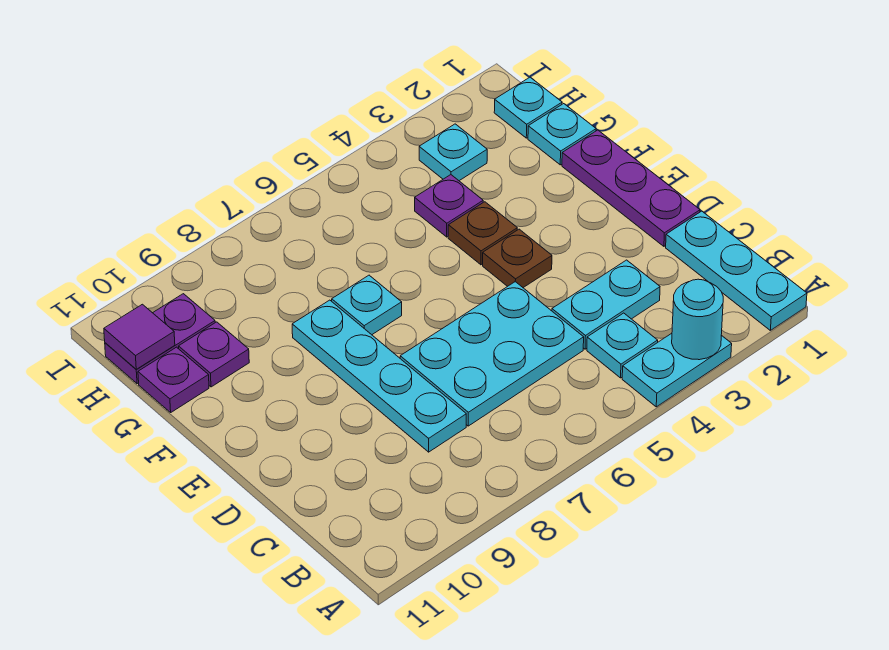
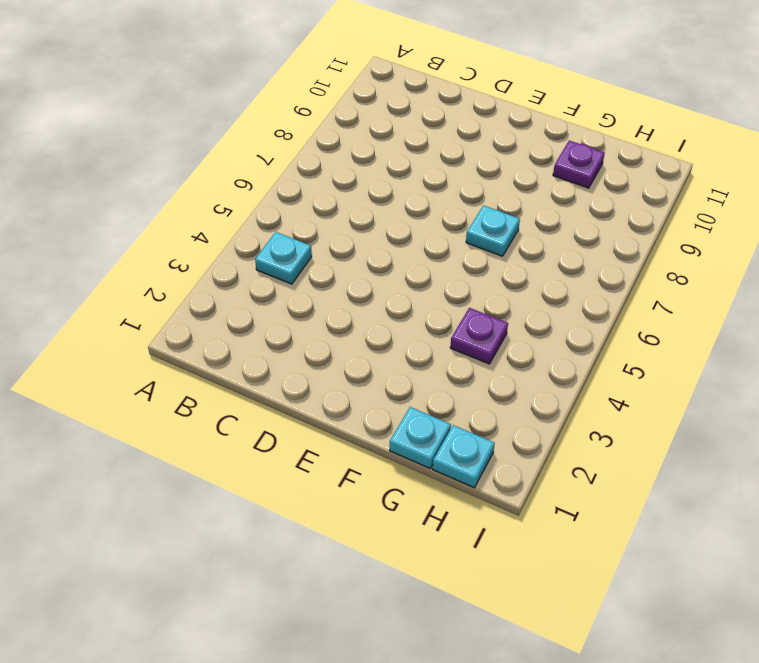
none -> cyan 1x3 plate [666,211,807,330]
none -> cyan 1x2 plate [622,333,732,407]
none -> cyan 1x2 plate [552,260,660,349]

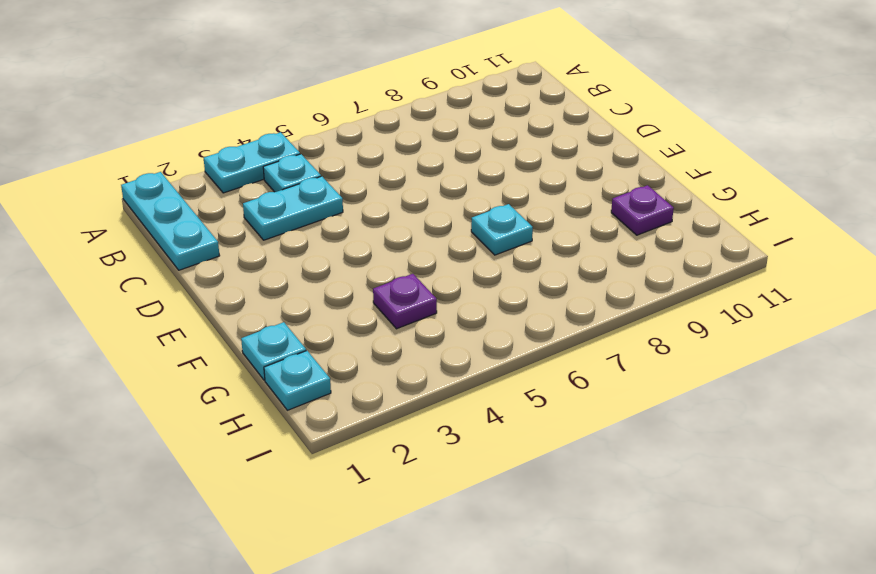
none -> cyan 2x3 plate [400,282,584,426]
none -> cyan 1x4 plate [292,300,466,452]
none -> purple 1x3 plate [562,130,700,246]

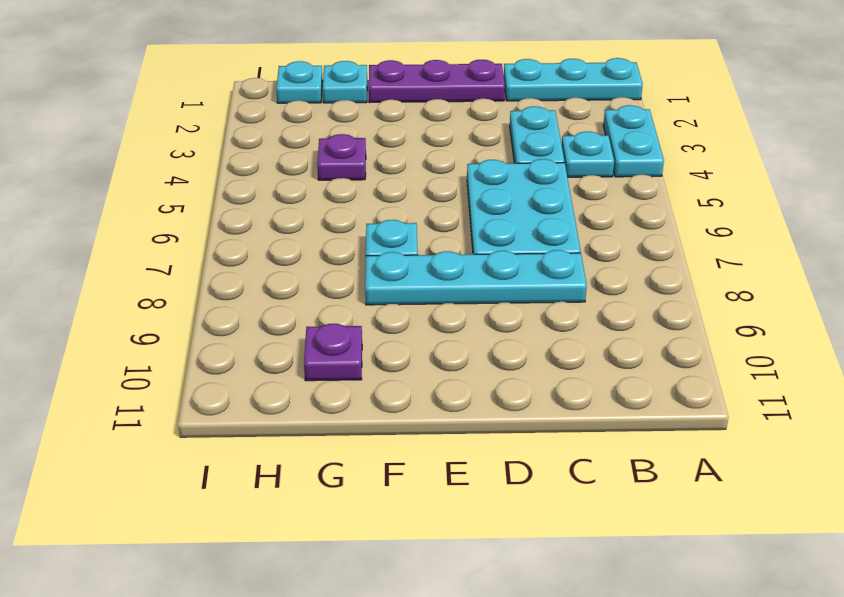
none -> brown 1x1 plate [483,229,552,288]
none -> brown 1x1 plate [448,202,517,265]
none -> purple 1x1 plate [138,347,209,412]

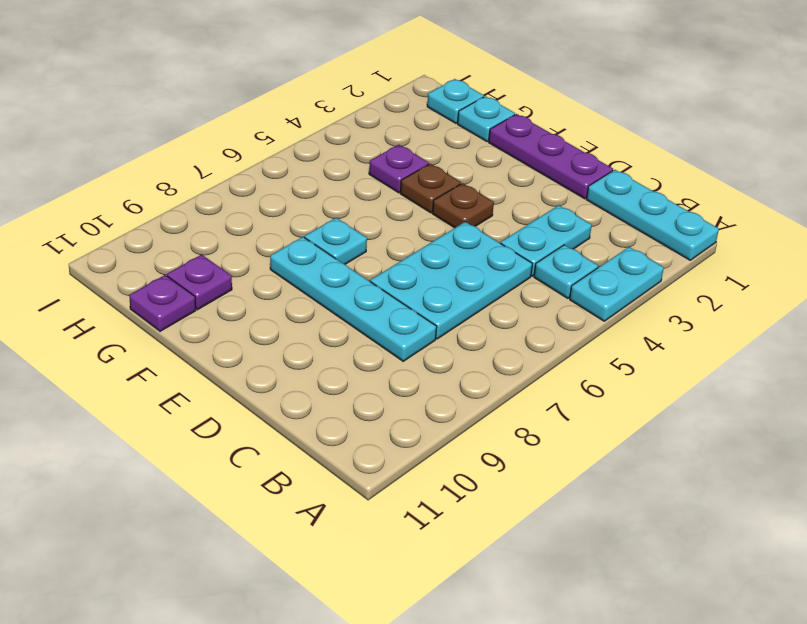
none -> cyan 1x1 plate [419,124,487,181]
none -> purple 1x2 plate [105,294,215,384]
none -> cyan 1x1 round brick [672,279,723,360]

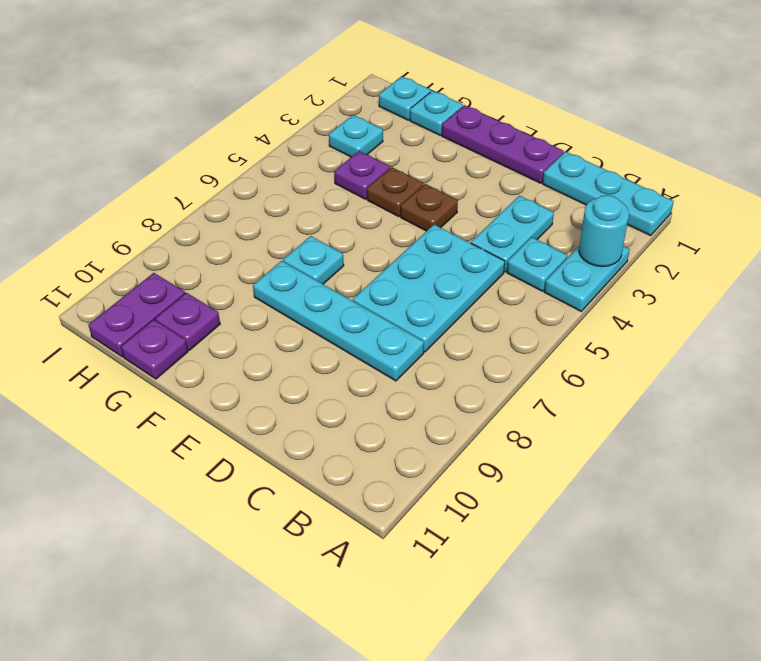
none -> purple 1x1 tile [104,304,175,369]

